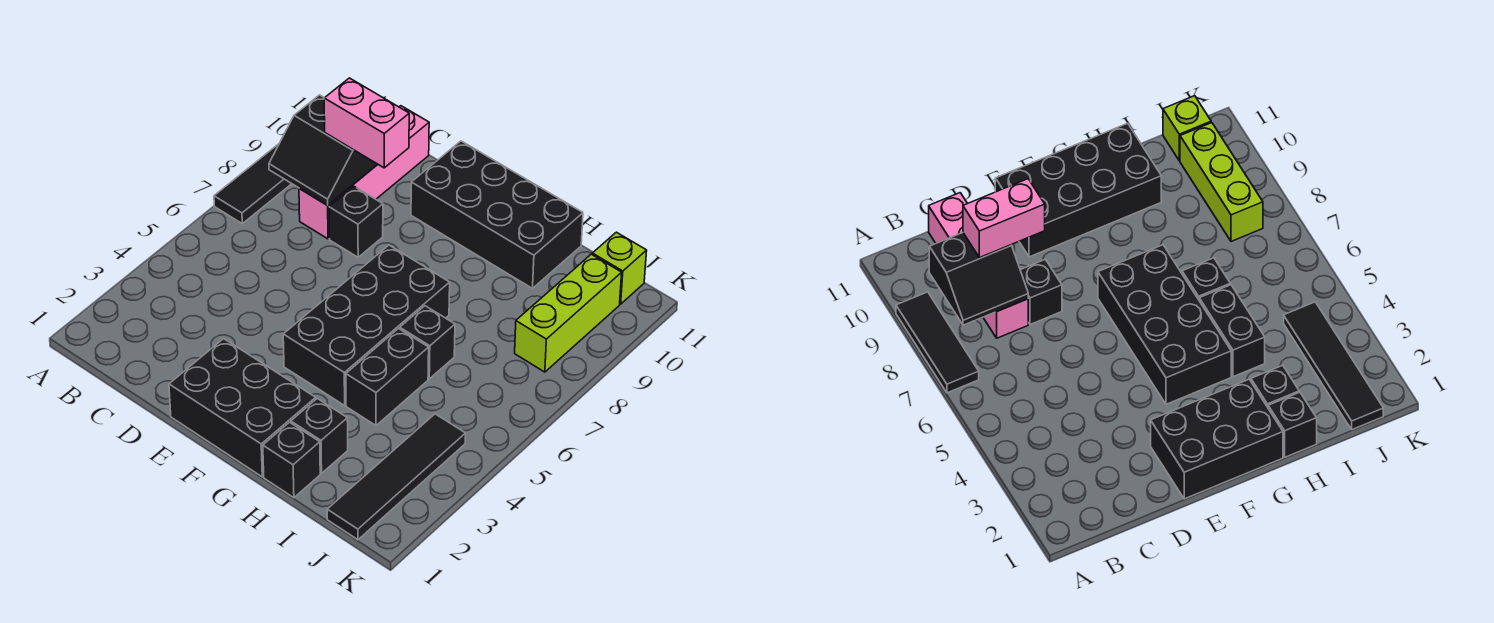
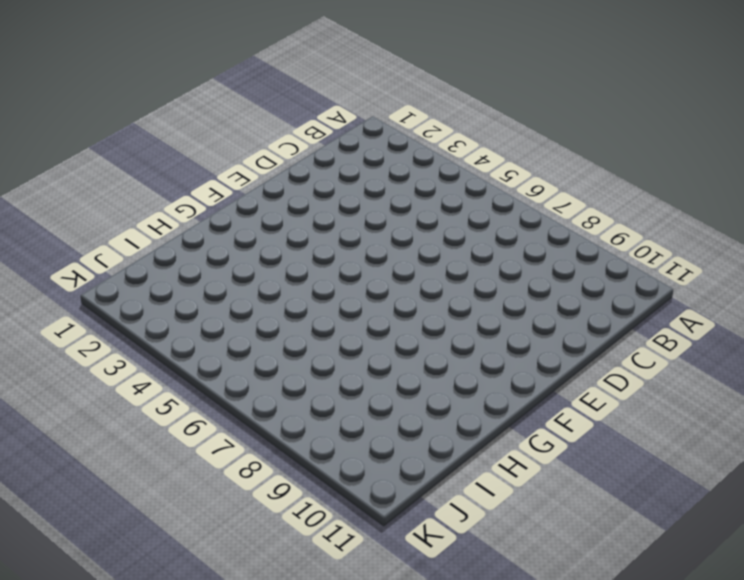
none -> black 1x3 tile [214,144,292,224]
none -> pink 1x4 brick [299,106,429,239]
none -> black 1x1 brick [329,187,383,257]

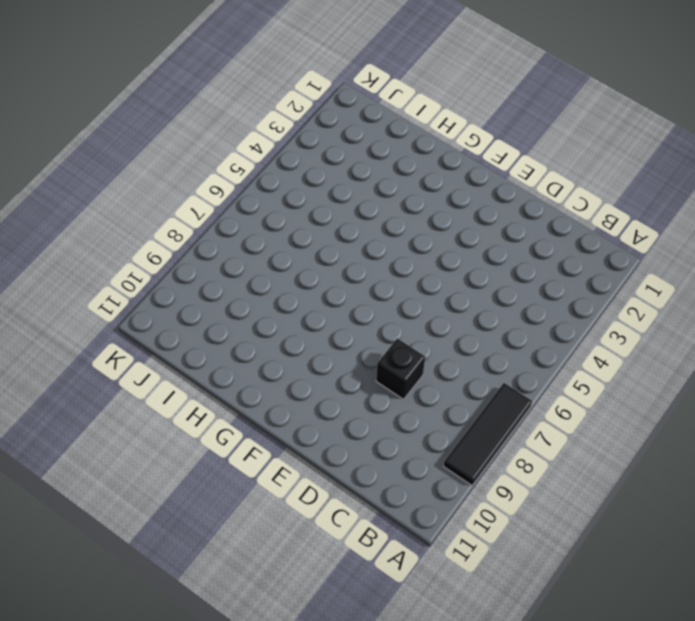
none -> pink 1x4 brick [299,106,429,239]
none -> black 2x3 brick [169,339,316,477]
none -> black 2x4 brick [411,141,583,288]

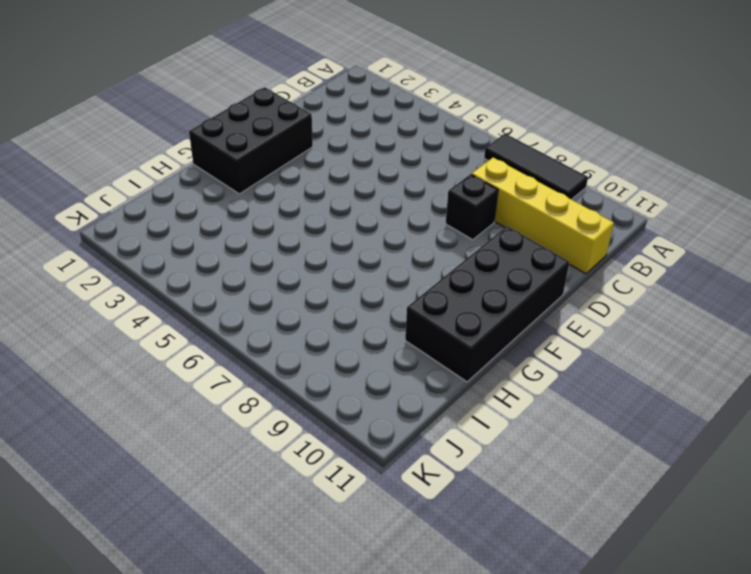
yellow 1x4 brick [471,158,614,274] -> pink 1x4 brick [299,106,429,239]
none -> black 2x4 brick [283,245,450,405]
none -> black 1x1 brick [263,422,320,498]
none -> black 1x1 brick [291,399,348,473]

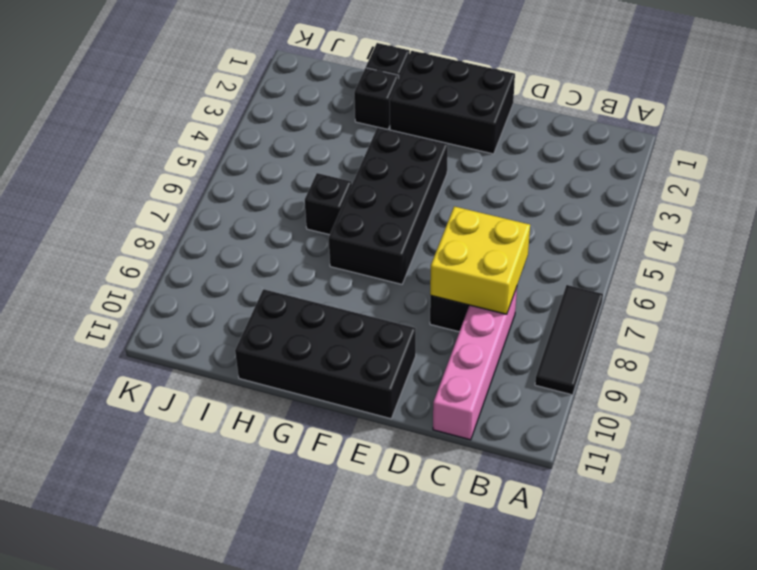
yellow 2x2 brick [430,206,530,314] -> black 2x2 slope [269,95,377,205]
none -> black 1x2 brick [346,329,429,425]
none -> black 1x4 tile [327,414,466,540]
none -> lime 1x3 brick [515,254,622,372]

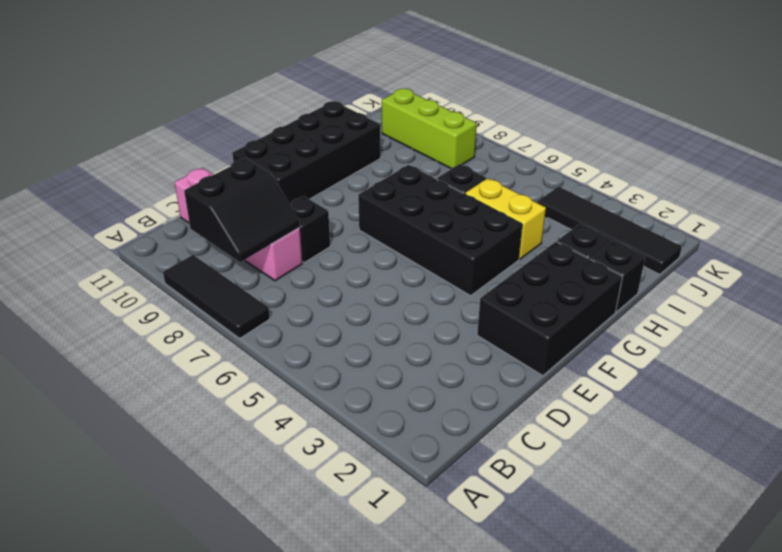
yellow 1x2 brick [465,178,546,259] -> black 1x2 brick [346,329,429,425]
none -> lime 1x1 brick [592,232,647,304]
none -> pink 1x2 brick [324,78,409,168]

